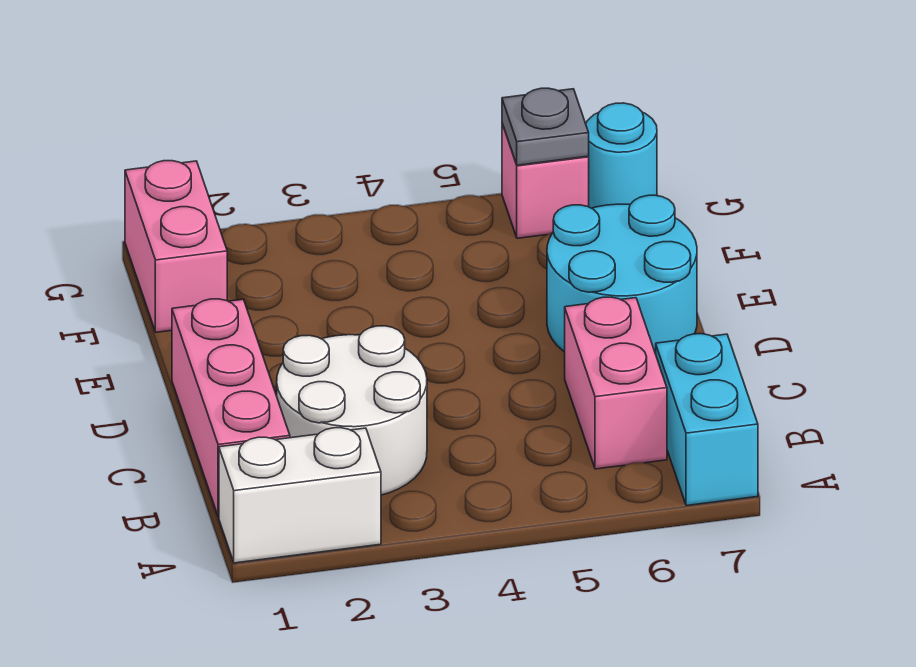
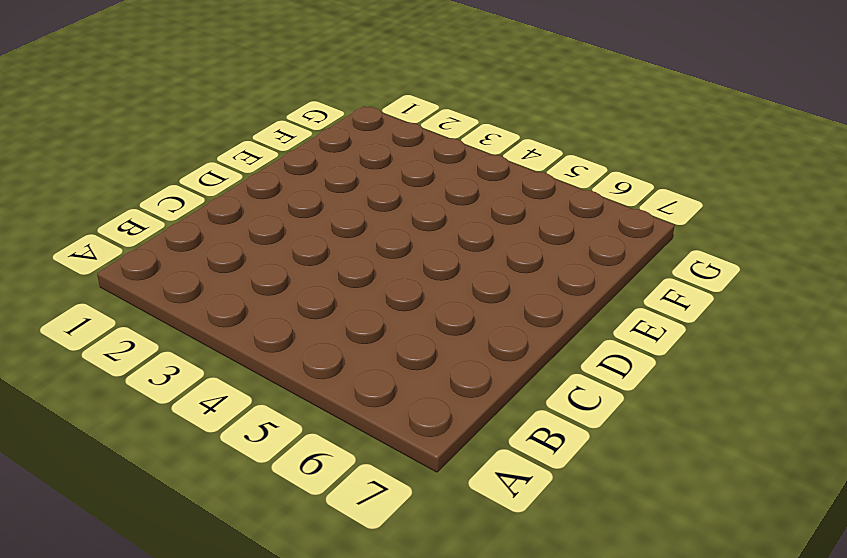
none -> white 1x2 brick [219,428,381,563]
none -> cyan 1x2 brick [656,334,758,506]

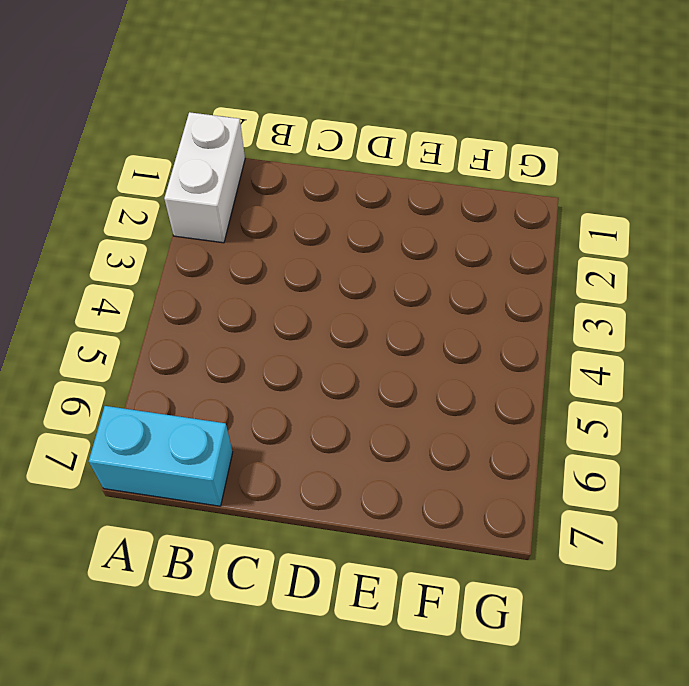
none -> pink 1x3 brick [172,299,290,517]
none -> white 2x2 round brick [277,326,427,495]

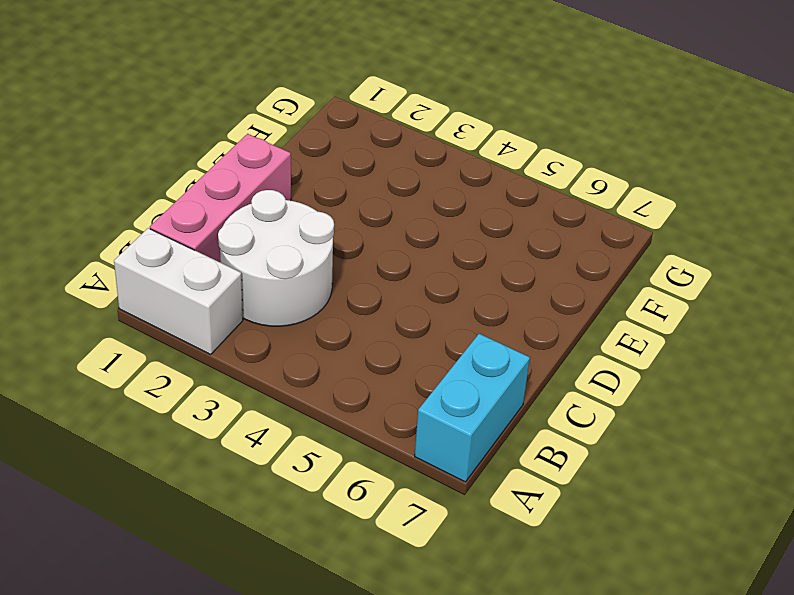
none -> pink 1x2 brick [565,297,667,469]
none -> cyan 2x2 round brick [547,195,697,354]

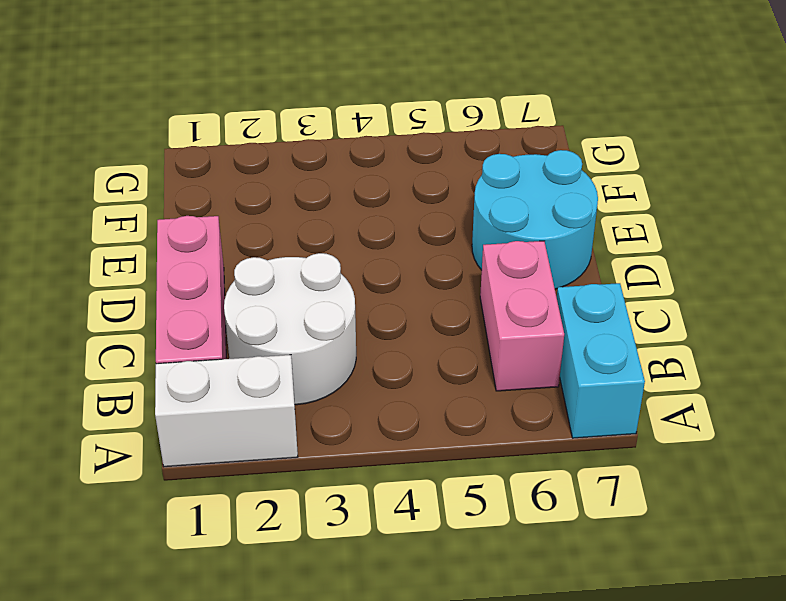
none -> pink 1x2 brick [125,161,227,332]
none -> pink 1x1 brick [502,124,589,238]

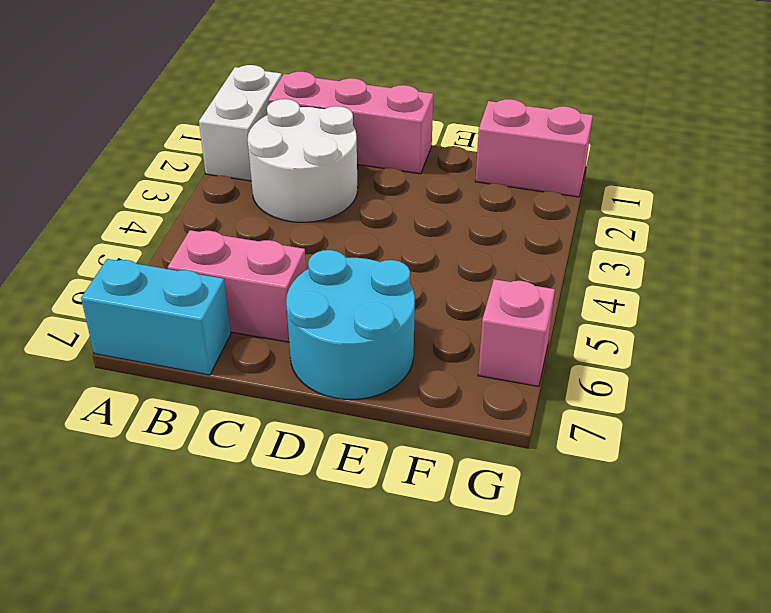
none -> cyan 1x1 round brick [586,103,657,208]
none -> grey 1x1 plate [502,88,589,165]

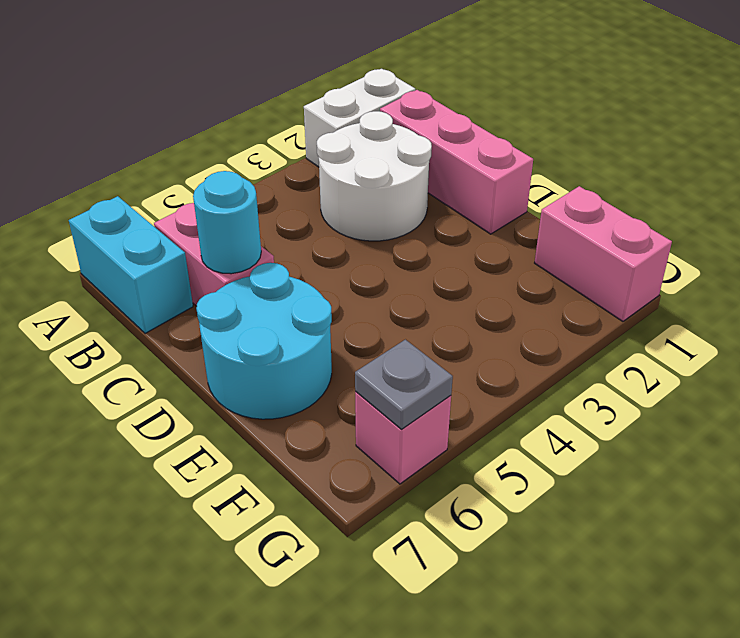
cyan 1x1 round brick [193,171,261,274] -> cyan 1x1 round brick moved to [586,103,657,208]

